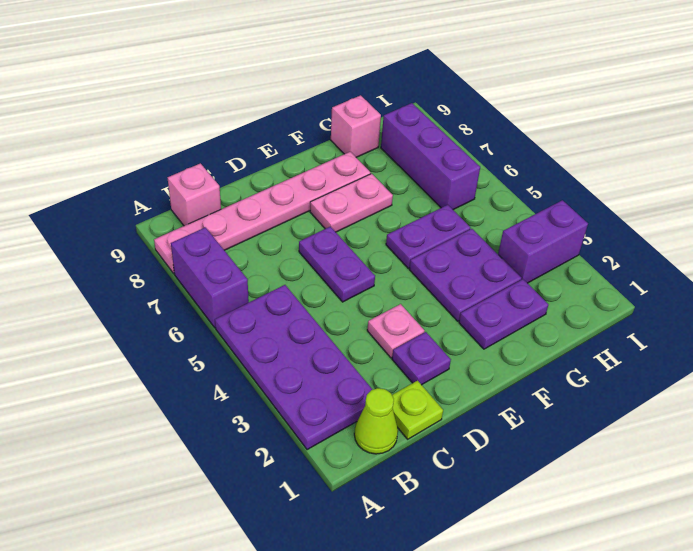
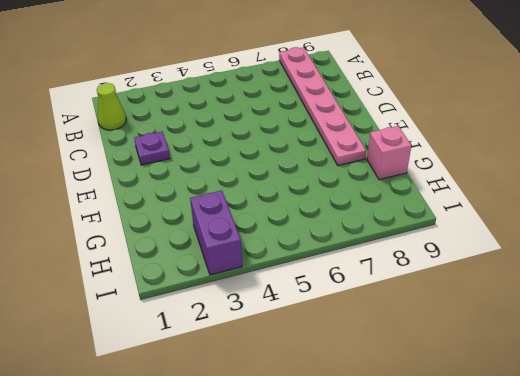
none -> purple 2x4 plate [215,285,373,450]
none -> purple 1x2 brick [171,227,249,328]
none -> pink 1x1 brick [168,163,221,226]

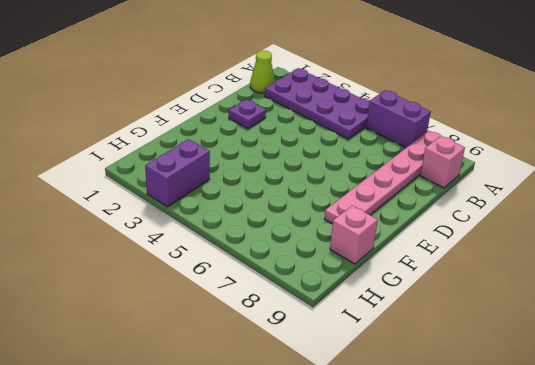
none -> lime 1x1 plate [392,380,443,439]
none -> pink 1x1 plate [367,304,425,358]
none -> purple 1x2 plate [299,227,375,302]

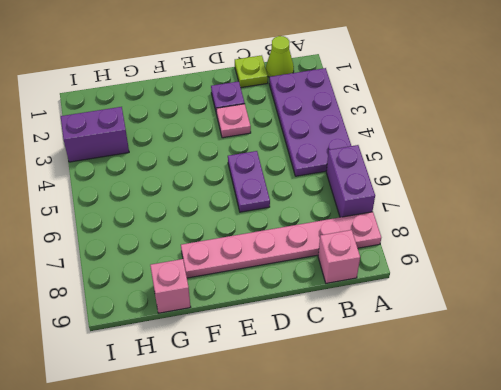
none -> pink 1x2 plate [310,174,393,232]
none -> purple 1x2 plate [459,279,548,349]
none -> purple 2x2 plate [409,229,521,321]

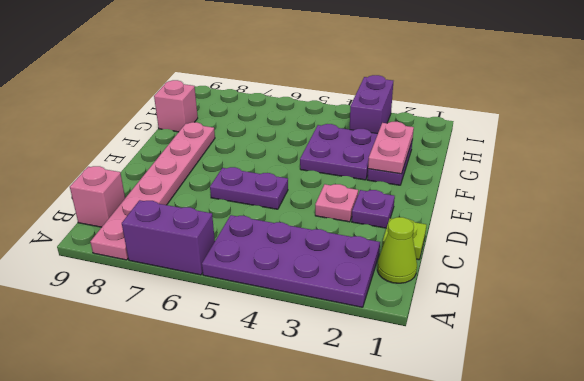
pink 1x2 plate [368,122,414,174] -> pink 1x2 plate moved to [310,174,393,232]
none -> purple 1x2 plate [386,205,470,268]
none -> purple 1x3 brick [381,103,480,210]

